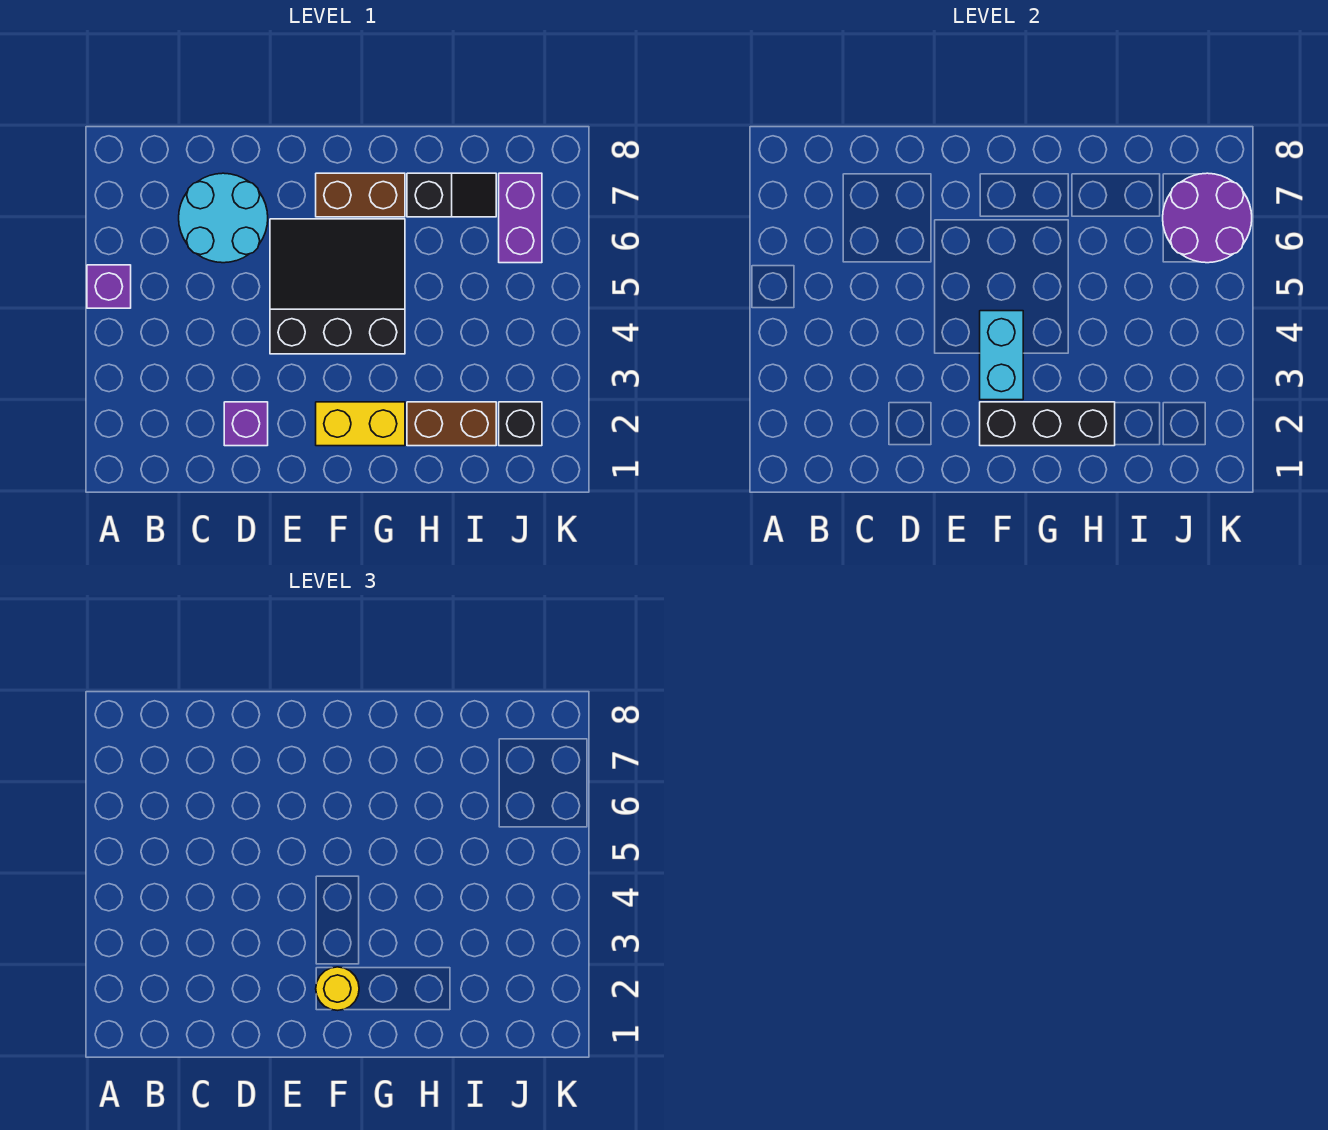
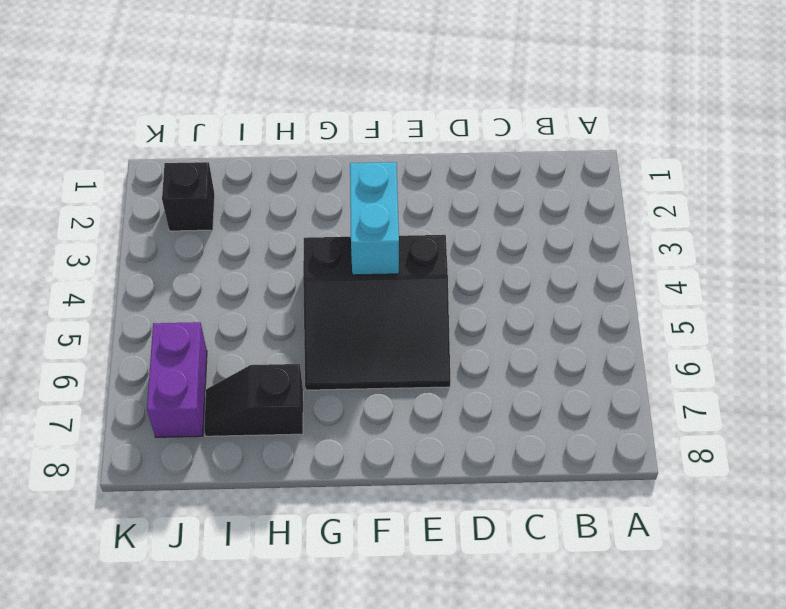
none -> purple 1x1 brick [87,265,131,308]
none -> cyan 2x2 round brick [179,173,268,263]
none -> purple 1x1 brick [224,402,268,446]

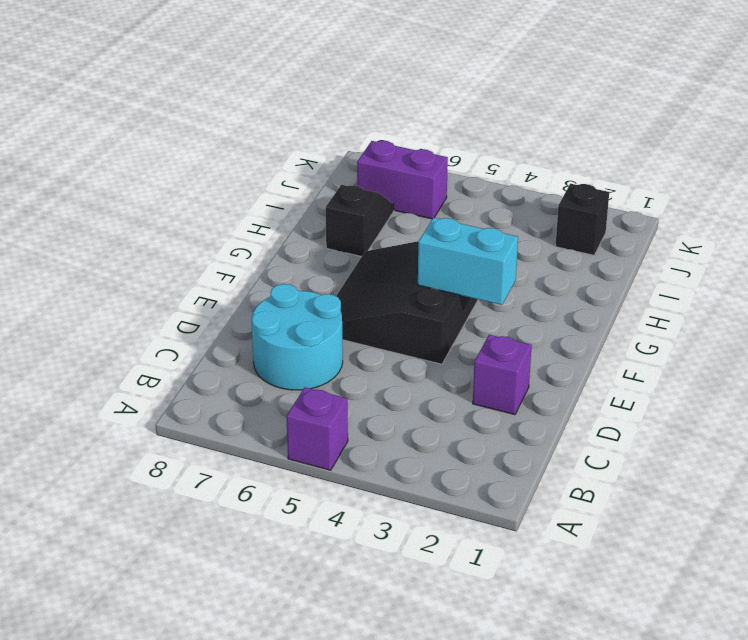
none -> yellow 1x2 brick [316,402,405,446]
none -> brown 1x2 brick [316,173,405,217]
none -> brown 1x2 brick [407,402,496,446]

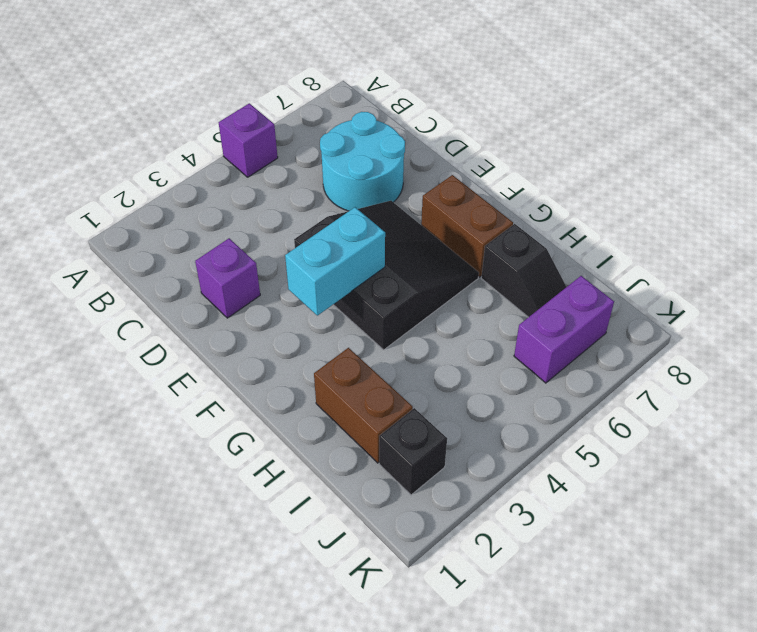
none -> yellow 1x2 brick [316,402,405,446]
none -> black 1x3 brick [980,402,1115,446]
none -> purple 2x2 round brick [1163,173,1252,263]

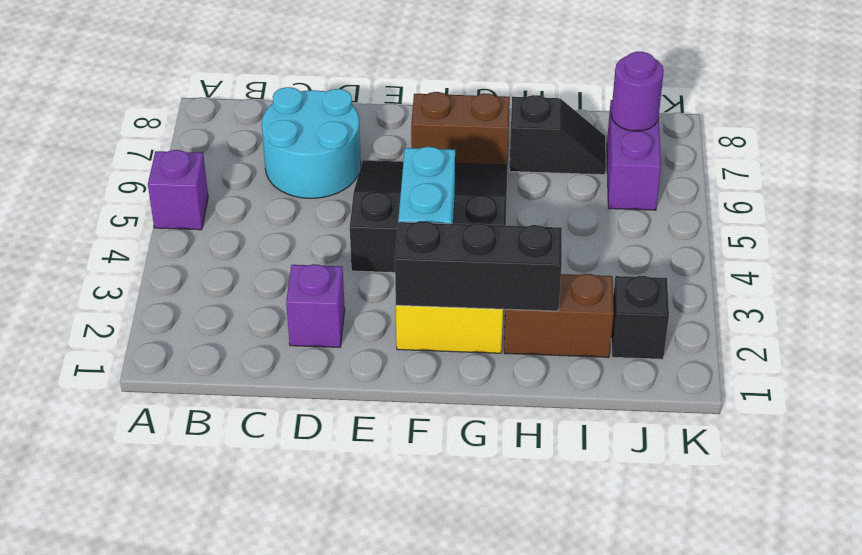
purple 1x1 round brick [611,52,664,131] -> purple 2x2 round brick [1163,173,1252,263]
none -> yellow 1x1 round brick [316,967,359,1010]

